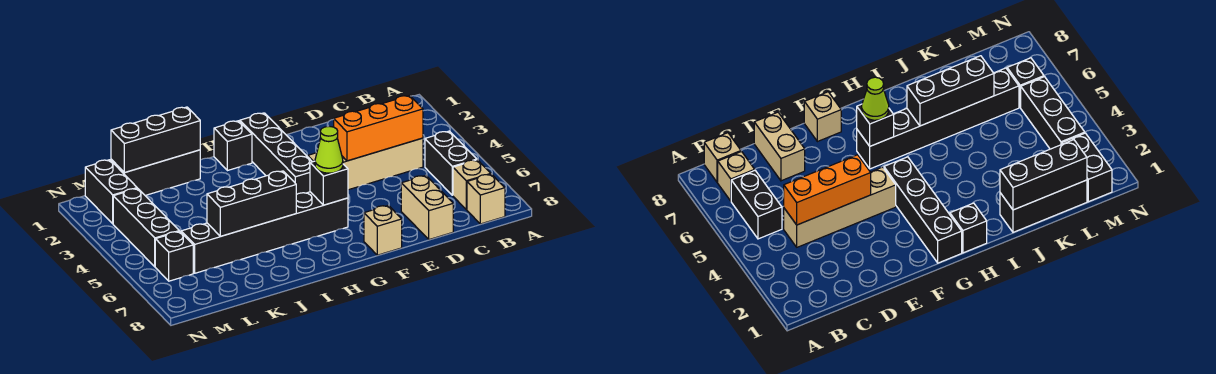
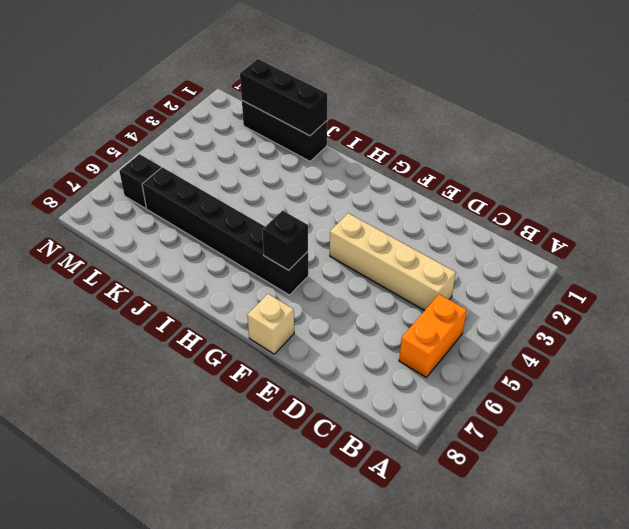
orange 1x2 brick [399,294,467,377] -> black 1x2 brick [425,131,477,195]
none -> tan 1x1 brick [453,160,491,210]
none -> tan 1x1 brick [467,174,505,224]
none -> tan 1x2 brick [401,175,453,240]

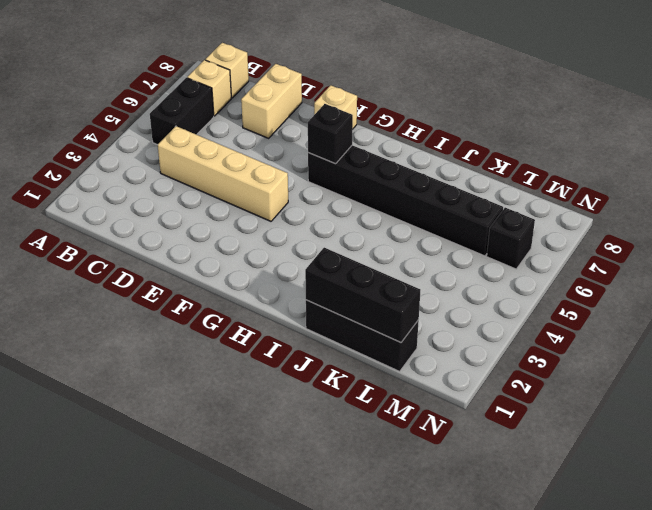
none -> black 1x4 brick [240,113,312,195]
none -> black 1x1 brick [214,121,252,171]
none -> black 1x2 brick [85,160,137,224]

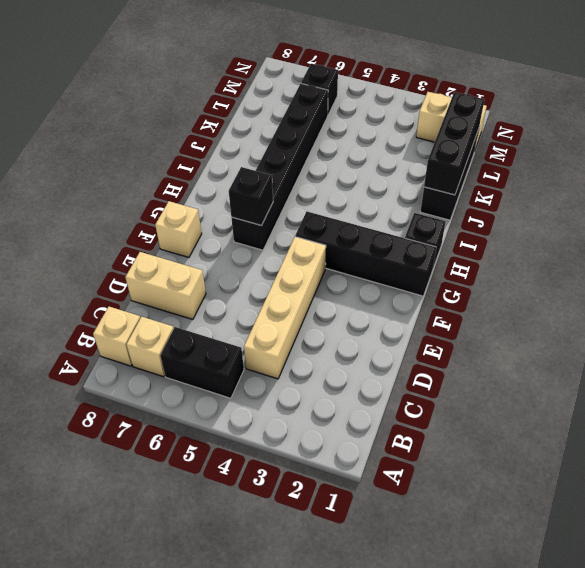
tan 1x2 brick [416,92,487,149] -> black 1x2 brick [85,160,137,224]
none -> black 1x3 brick [113,188,179,267]
none -> orange 1x3 brick [334,95,423,161]
none -> black 1x3 brick [207,171,296,236]

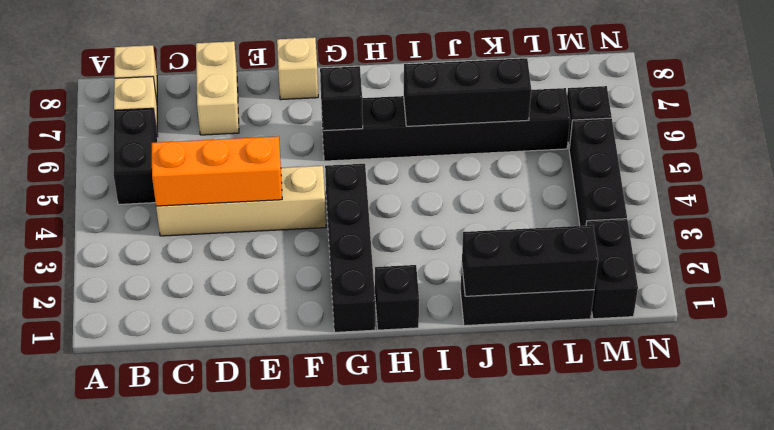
none -> lime 1x1 cone [315,126,343,173]

